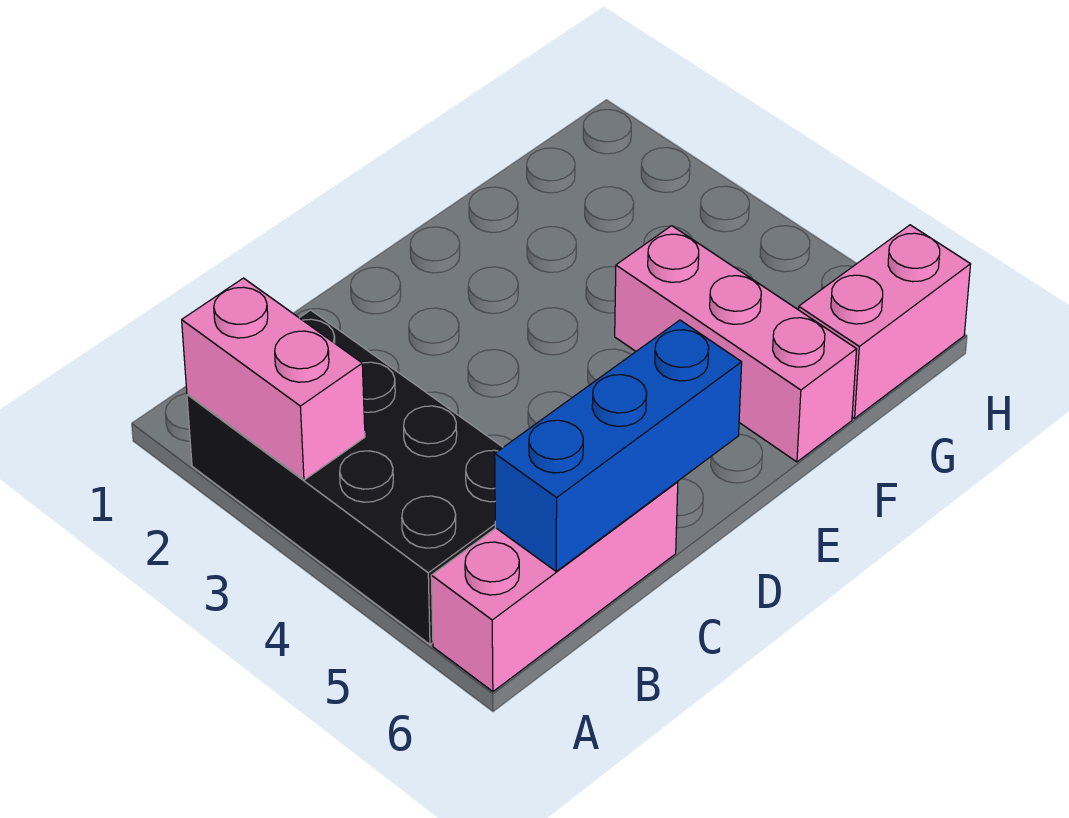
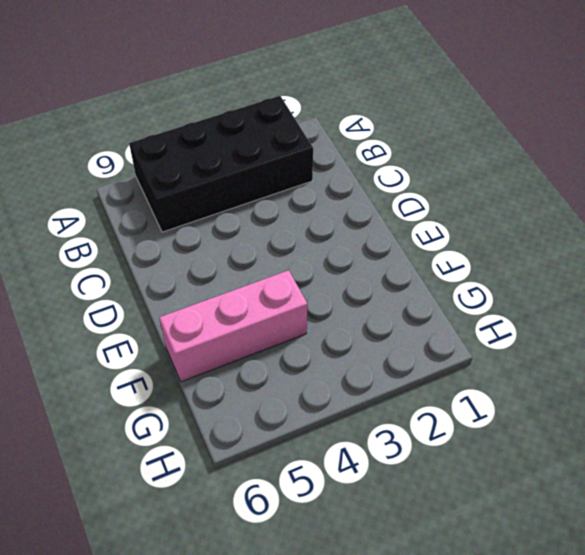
none -> pink 1x3 brick [431,482,678,692]
none -> pink 1x2 brick [799,225,971,418]

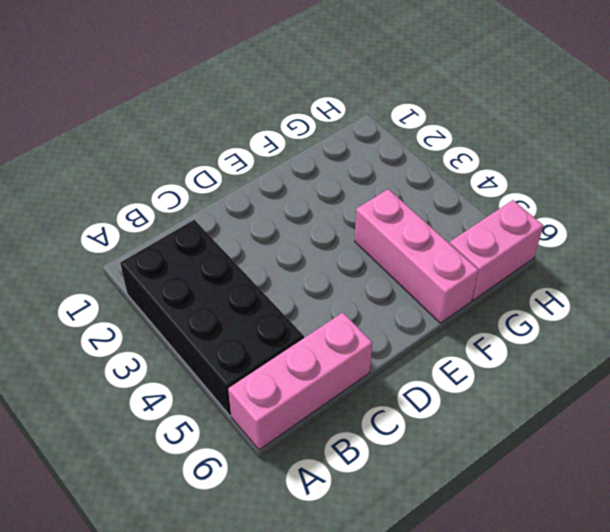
none -> pink 1x2 brick [182,278,365,480]
none -> blue 1x3 brick [495,320,742,571]

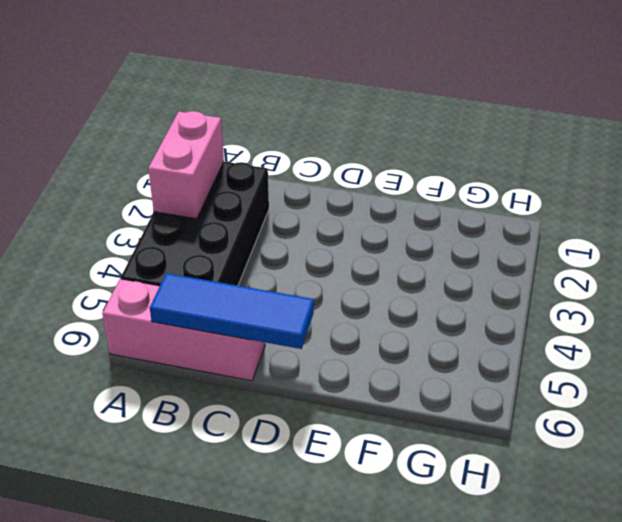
blue 1x3 tile [150,273,314,349] -> blue 1x3 brick [495,320,742,571]
none -> pink 1x3 brick [615,226,857,462]
none -> pink 1x2 brick [799,225,971,418]

